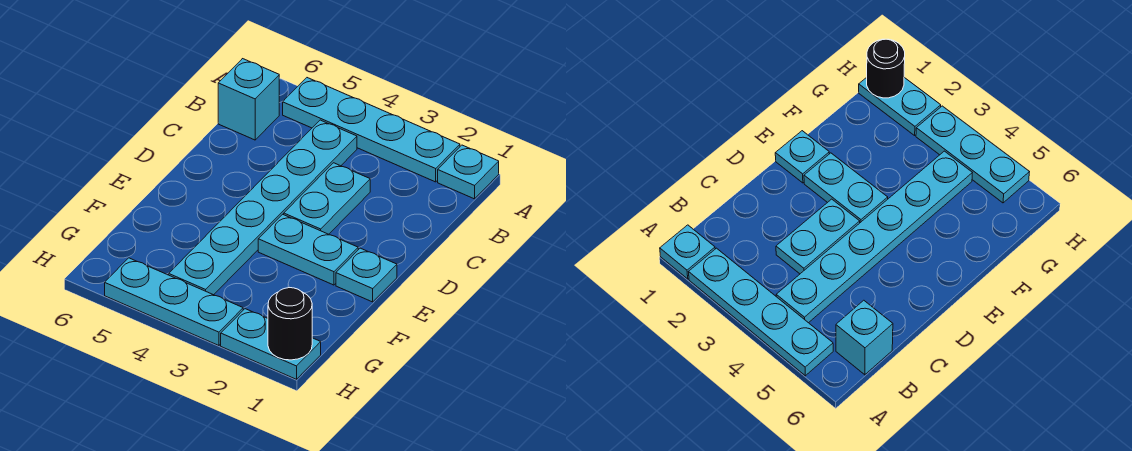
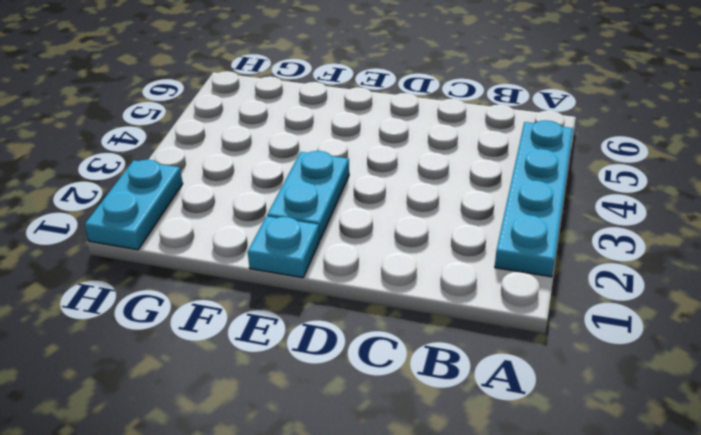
none -> cyan 1x1 plate [438,145,499,199]
none -> cyan 1x6 plate [169,120,357,295]

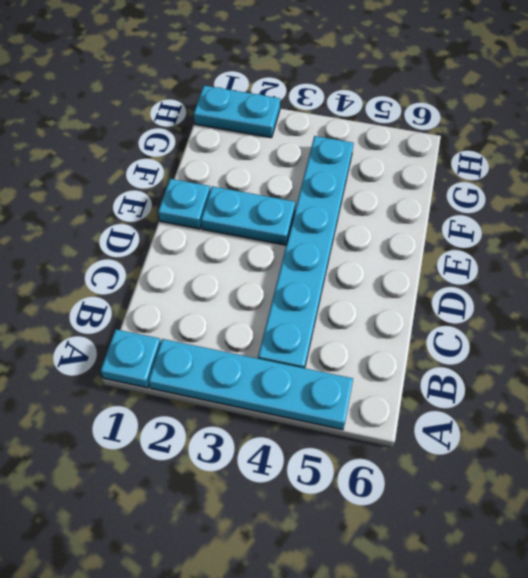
none -> cyan 1x1 brick [218,59,279,140]
none -> cyan 1x2 plate [284,163,370,234]

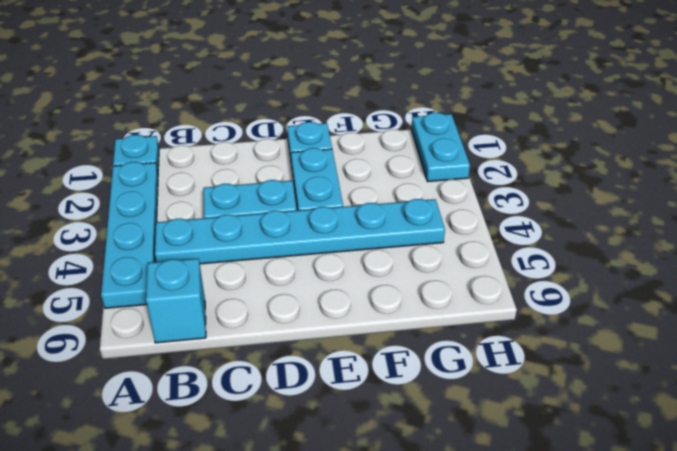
none -> cyan 1x3 plate [105,258,243,346]
none -> black 1x1 round brick [268,288,312,360]

